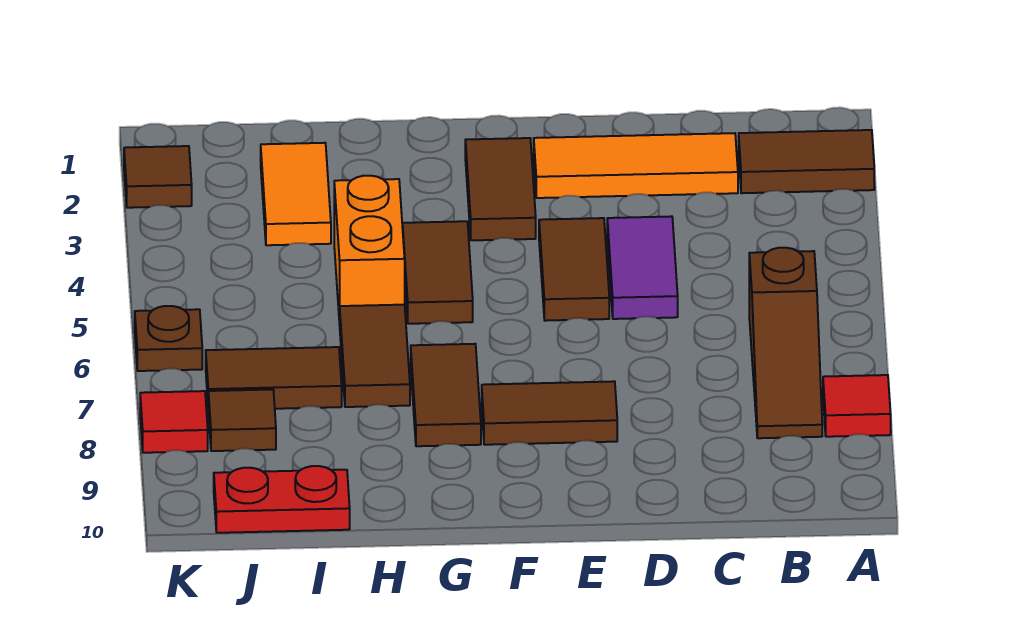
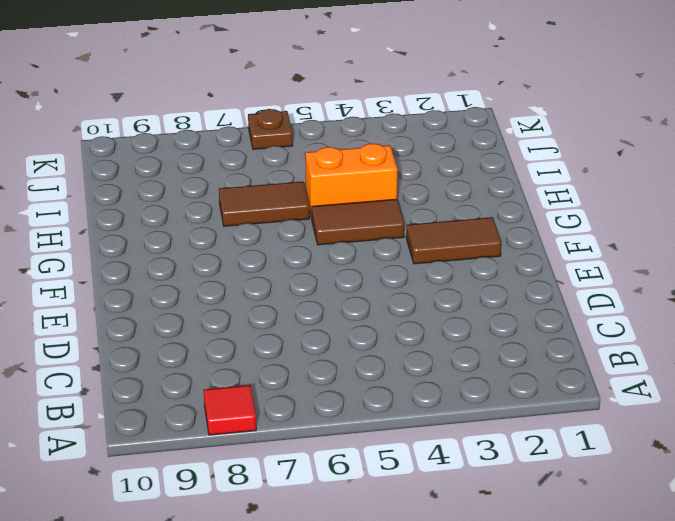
none -> brown 1x2 tile [739,130,874,193]
none -> brown 1x3 slope [749,248,822,438]
none -> orange 1x3 tile [534,133,738,198]

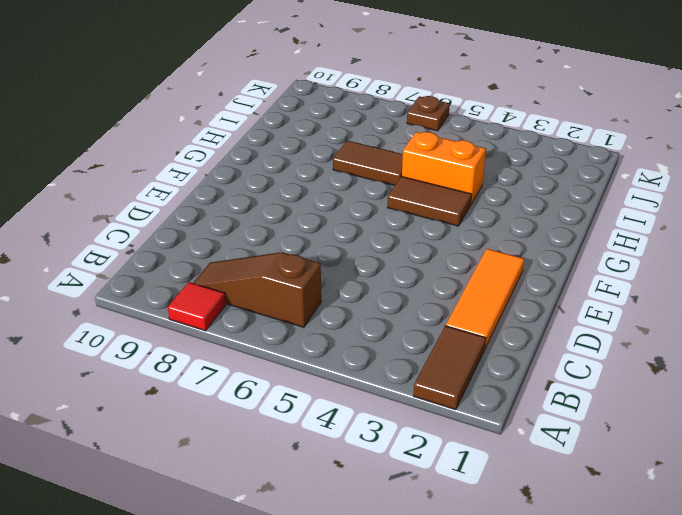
none -> purple 1x2 tile [607,216,678,319]
none -> brown 1x2 tile [539,218,609,321]
none -> brown 1x2 tile [482,381,617,445]

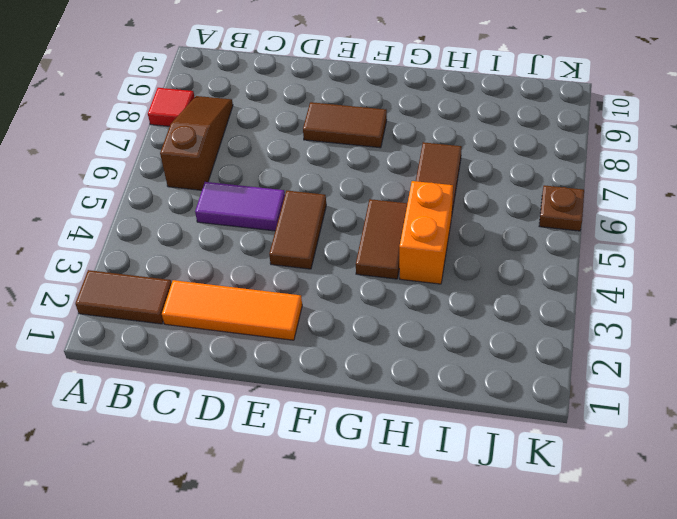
purple 1x2 tile [195,182,285,231] -> purple 1x2 tile turned to [607,216,678,319]
none -> brown 1x2 tile [465,138,536,240]
none -> brown 1x2 tile [411,344,481,446]
none -> orange 1x2 tile [261,143,331,245]

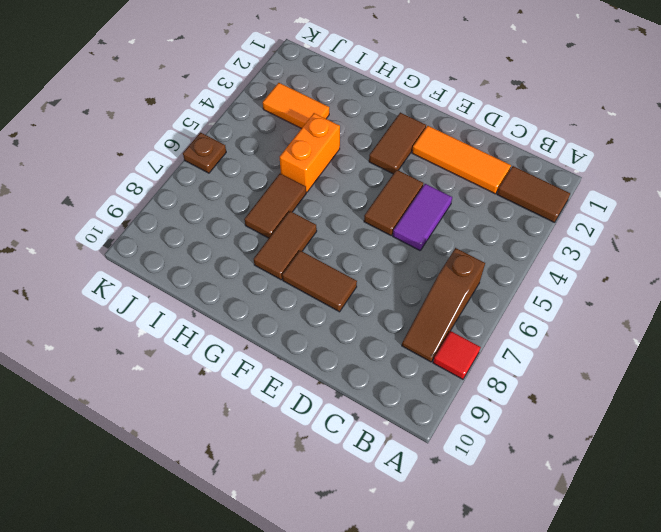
orange 1x2 tile [263,83,329,129] -> orange 1x2 tile turned to [261,143,331,245]
none -> brown 1x2 tile [403,221,473,324]
none -> brown 1x2 tile [206,347,342,409]
none -> red 1x2 plate [214,466,350,533]

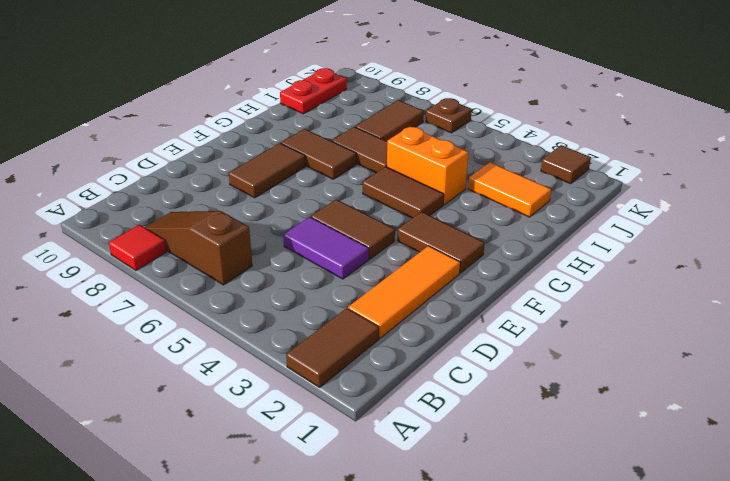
none -> brown 1x1 tile [208,389,276,451]
none -> red 1x1 tile [140,391,208,453]

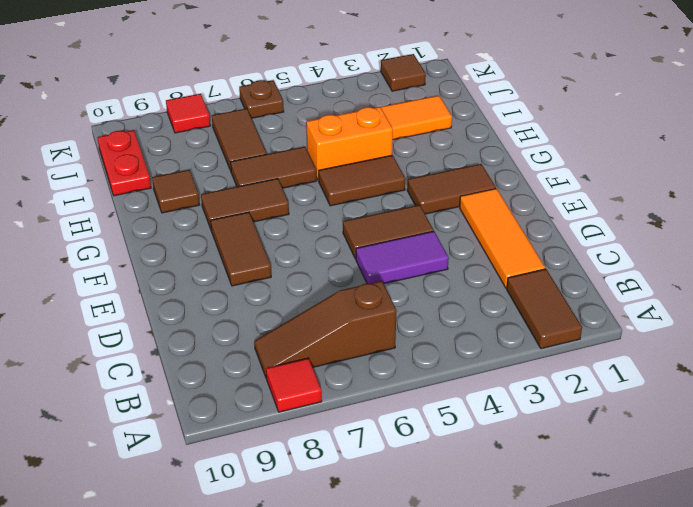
brown 1x1 tile [152,170,200,213] -> brown 1x1 tile moved to [208,389,276,451]

